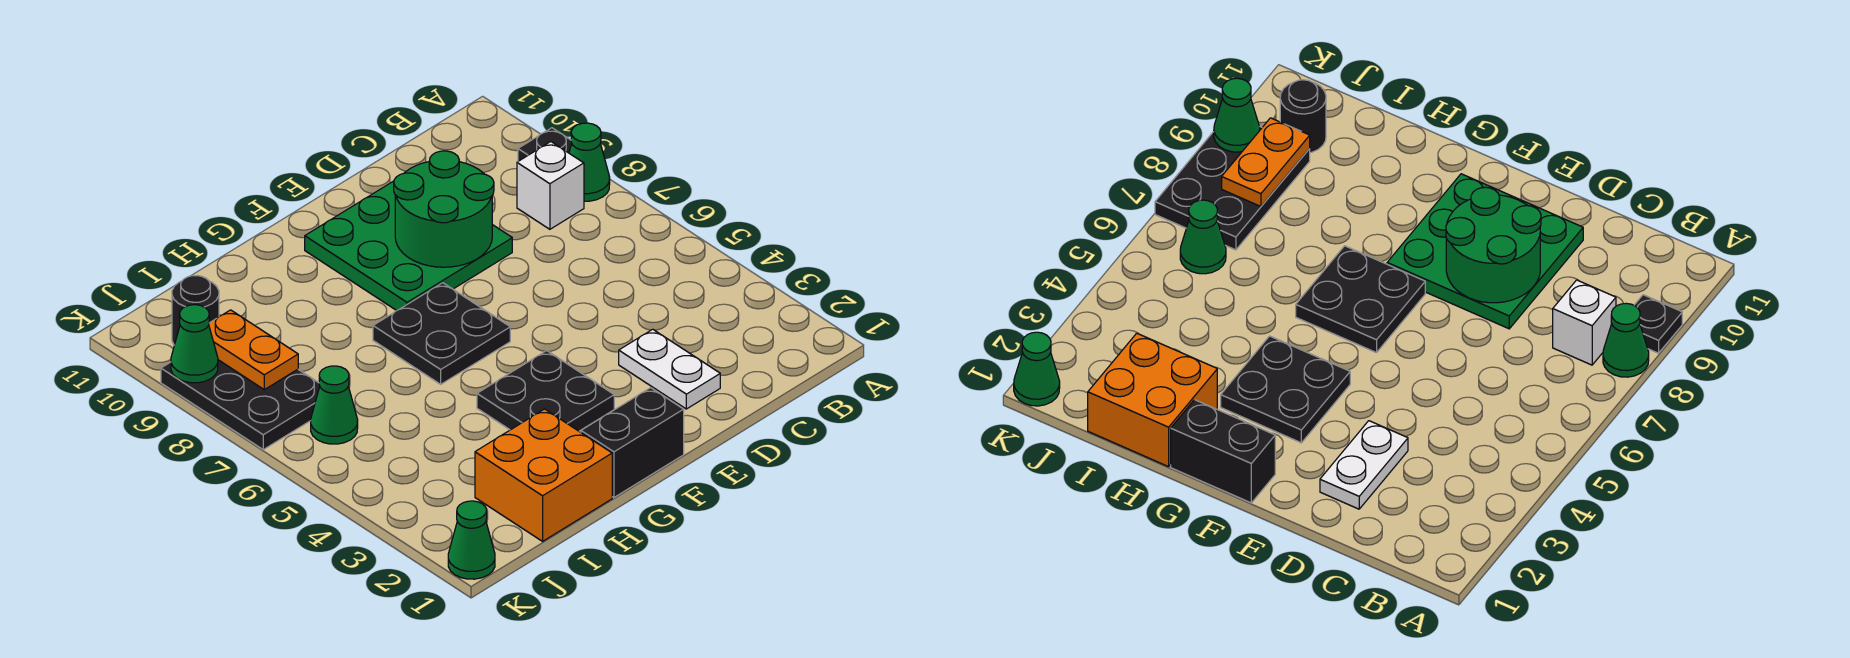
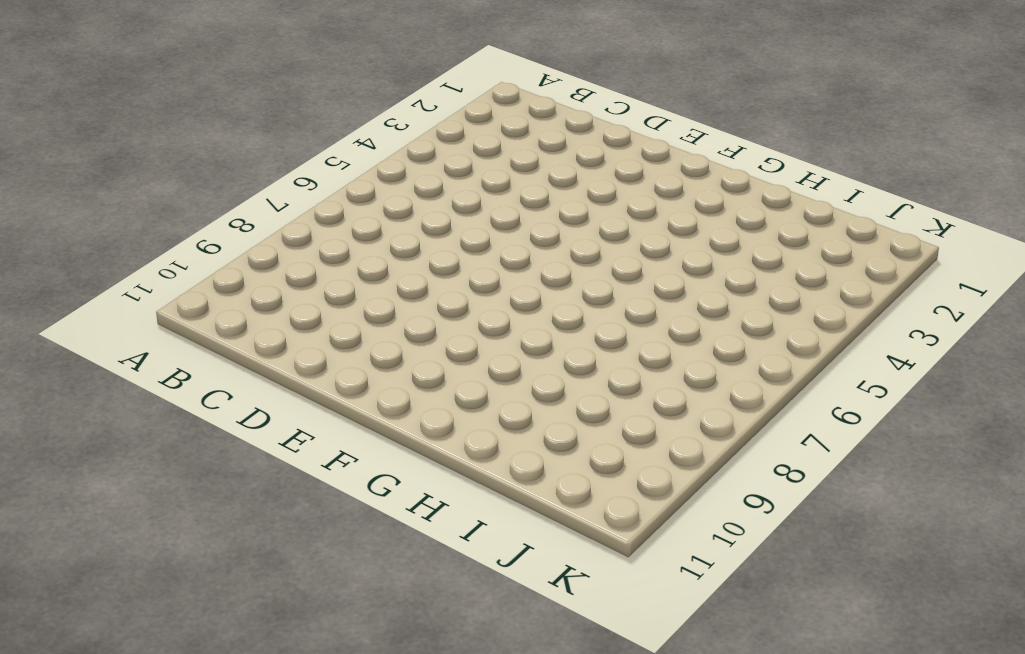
none -> green 1x1 cone [569,123,610,201]
none -> black 1x1 plate [518,128,572,161]
none -> white 1x1 brick [517,142,584,229]

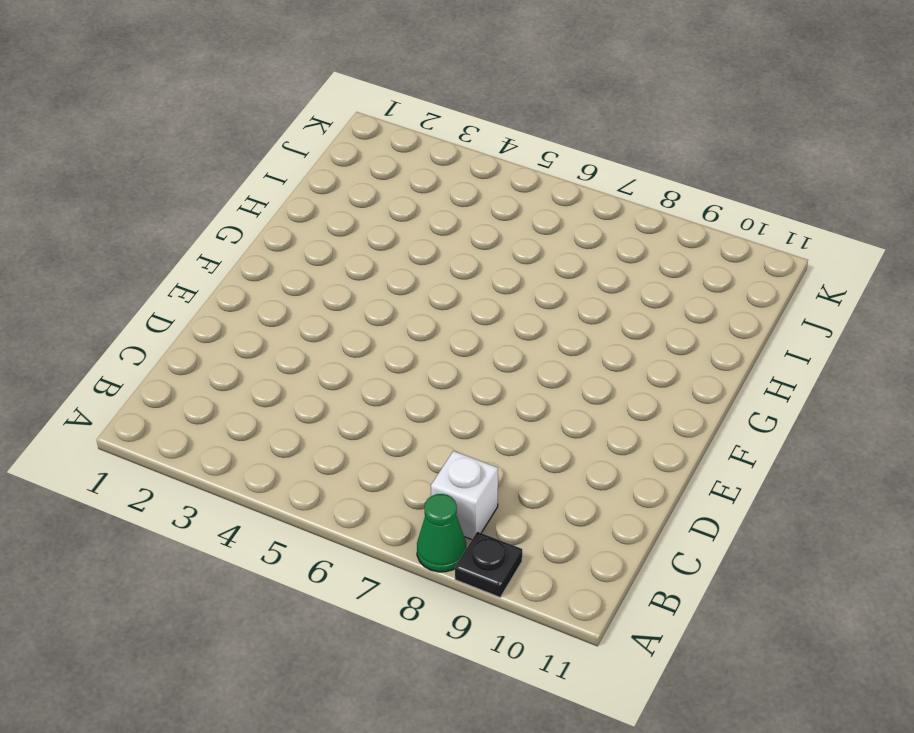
none -> white 1x2 plate [619,329,720,409]
none -> green 3x3 plate [305,181,512,311]
none -> black 1x2 brick [581,388,684,497]

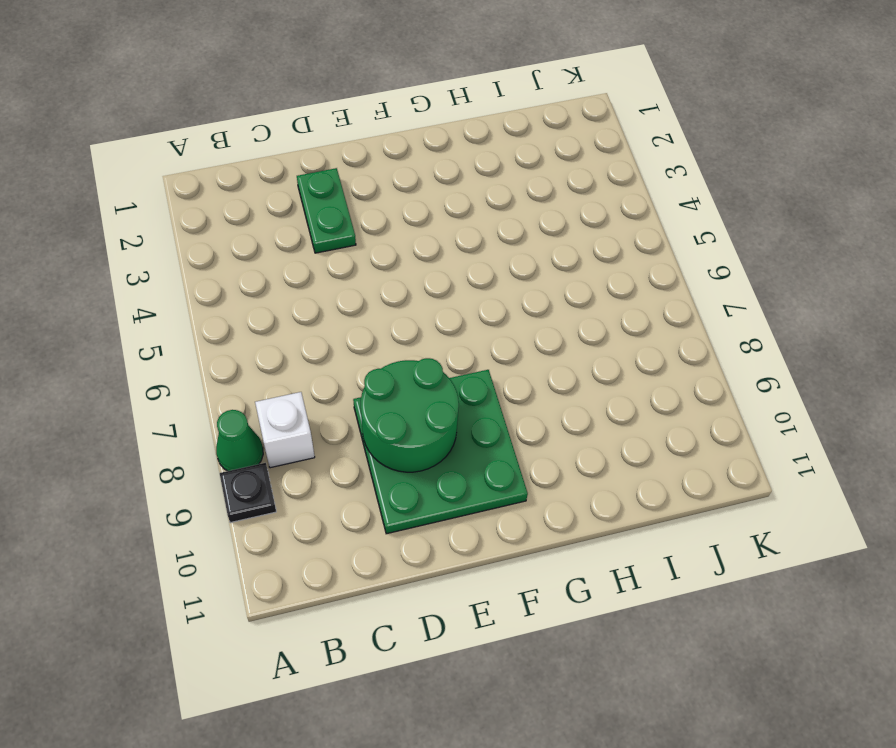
green 1x2 plate [297,168,356,253] -> white 1x2 plate [619,329,720,409]
none -> black 1x2 brick [581,388,684,497]
none -> black 2x2 plate [477,351,614,431]
none -> black 2x2 plate [373,283,510,384]

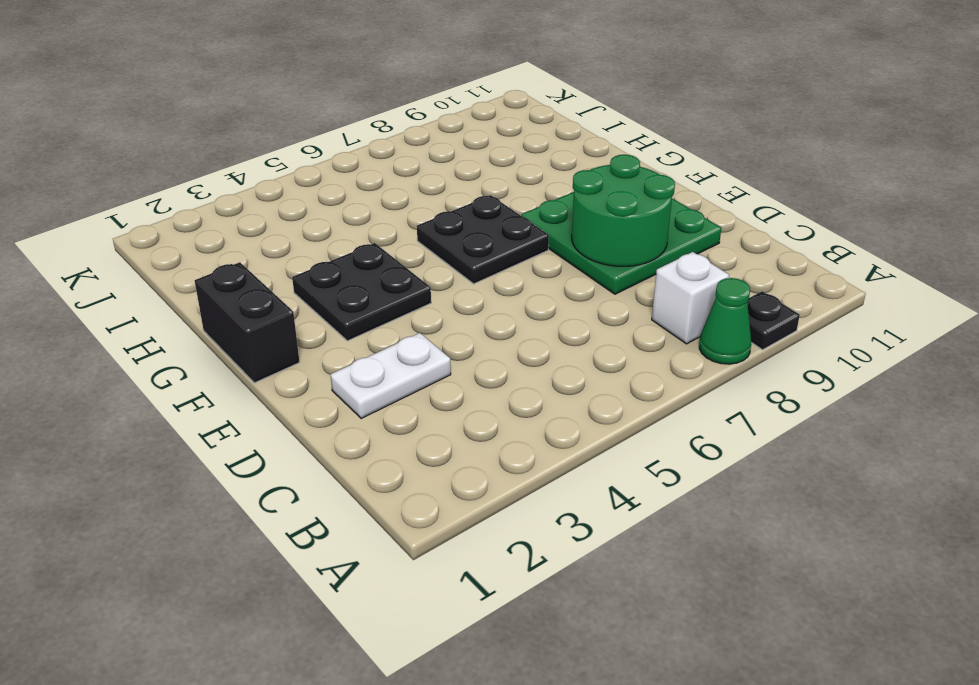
none -> orange 2x2 brick [475,409,612,541]
none -> green 1x1 cone [311,366,358,444]
none -> black 2x3 plate [161,360,320,449]

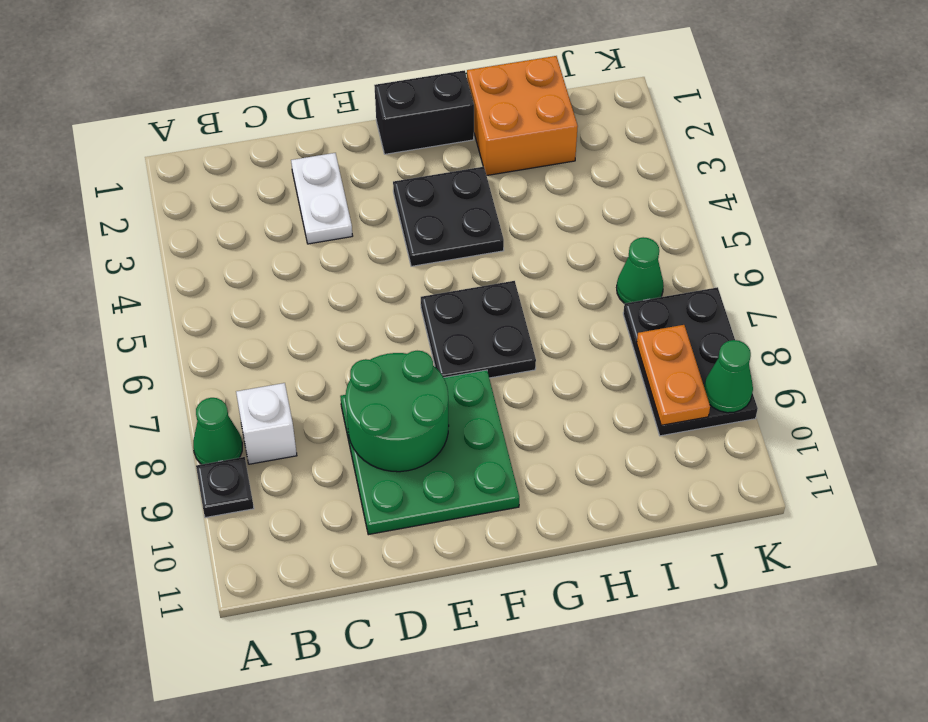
none -> black 1x1 round brick [172,276,219,345]
none -> green 1x1 cone [448,501,495,579]

